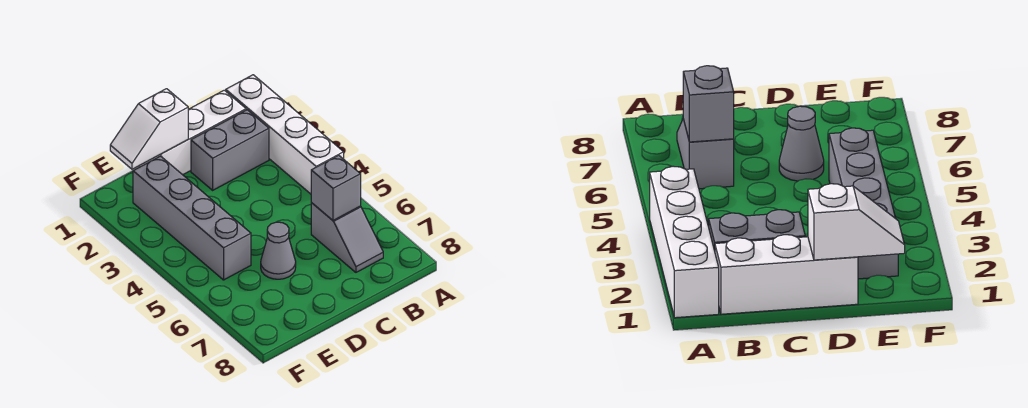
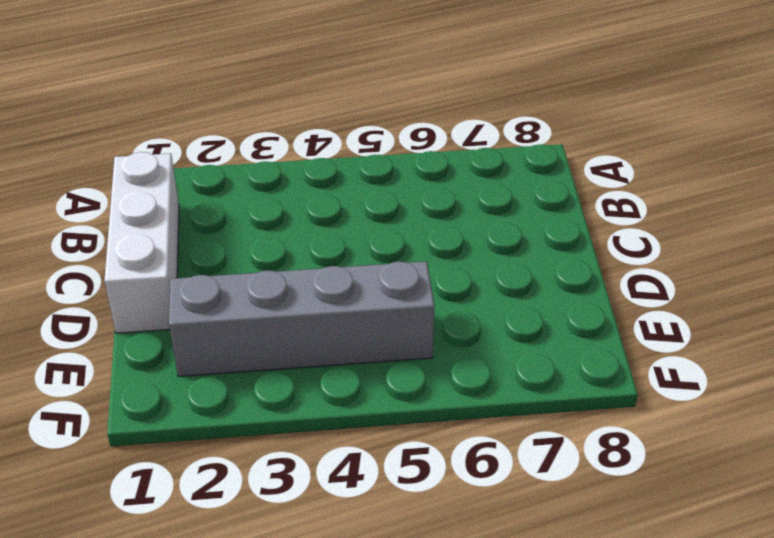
none -> white 1x4 brick [226,75,344,194]
none -> grey 1x2 brick [191,110,269,190]

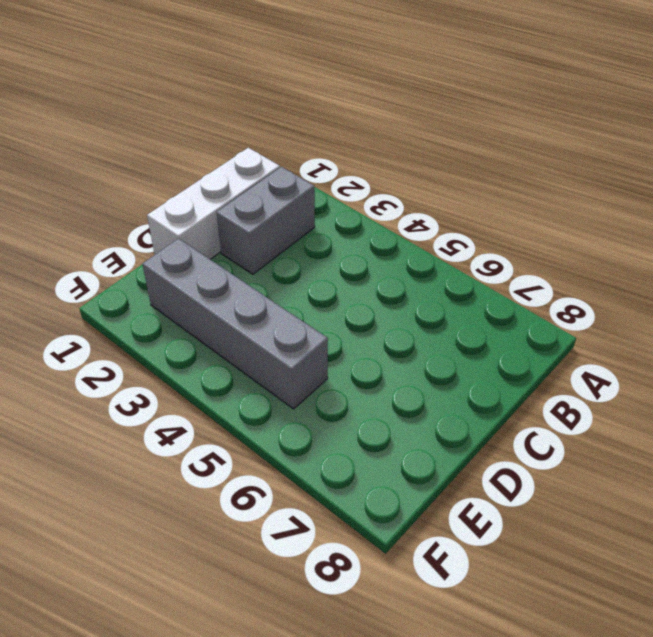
none -> white 1x4 brick [226,75,344,194]
none -> grey 1x2 slope [311,203,383,272]

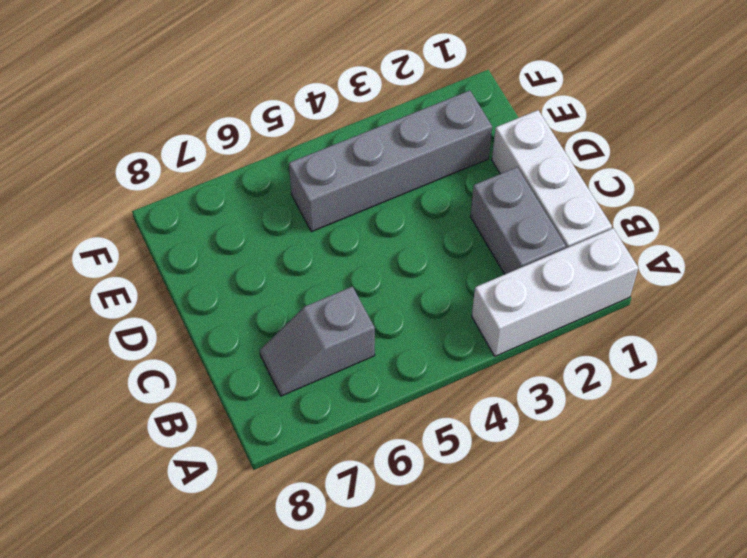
white 1x3 brick [472,228,638,356] -> white 1x4 brick [226,75,344,194]
none -> grey 1x1 cone [261,222,296,279]
none -> grey 1x1 brick [311,155,361,220]

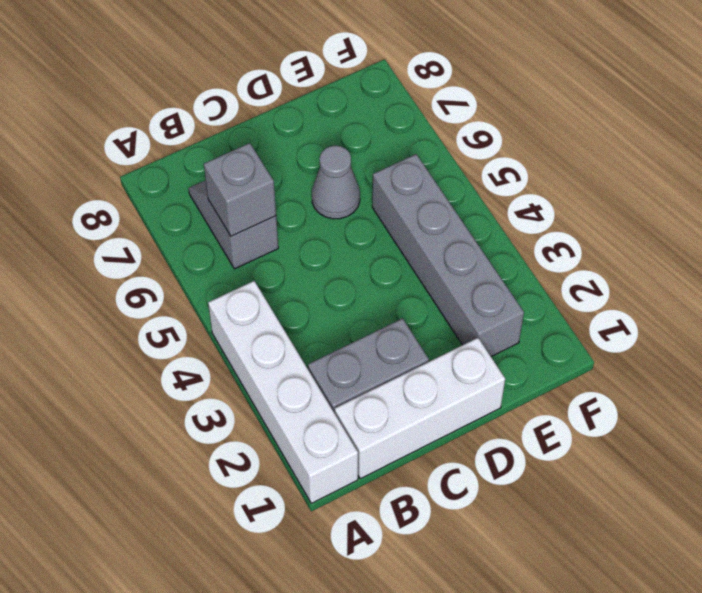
none -> white 1x2 slope [110,89,188,169]

